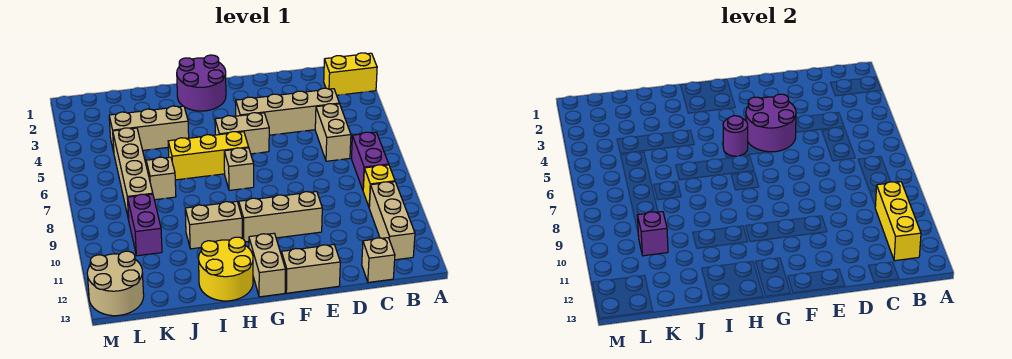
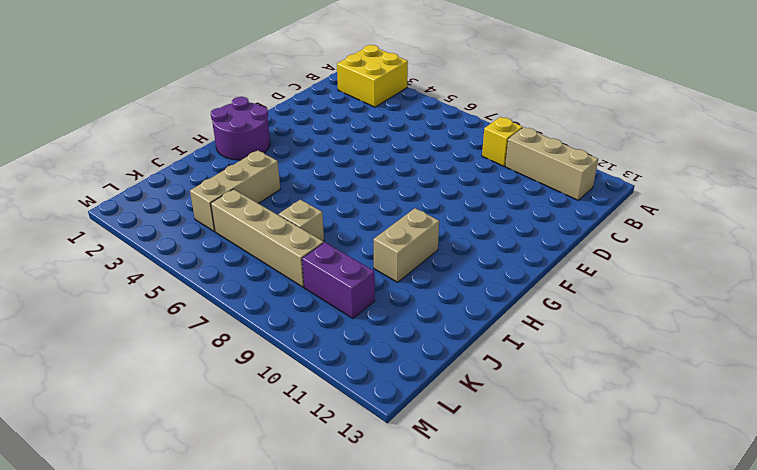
yellow 2x2 brick [337,45,408,107] -> yellow 1x2 brick [324,53,377,95]
none -> purple 1x2 brick [351,132,389,190]
none -> tan 1x4 brick [236,88,339,135]
none -> tan 1x2 brick [315,104,351,161]

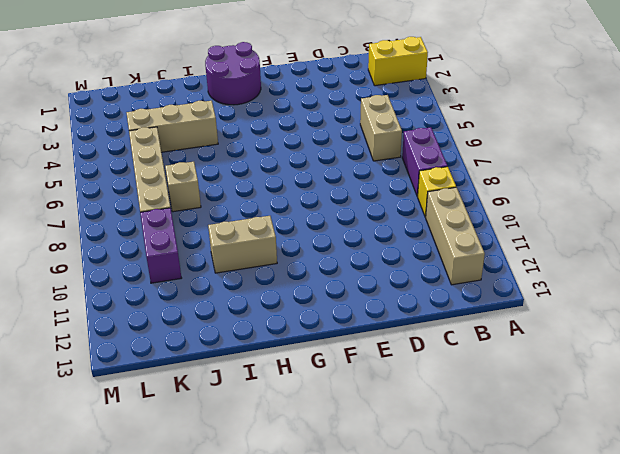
none -> tan 1x4 brick [236,88,339,135]
none -> tan 1x1 brick [362,238,395,282]
none -> tan 1x3 brick [239,192,322,242]

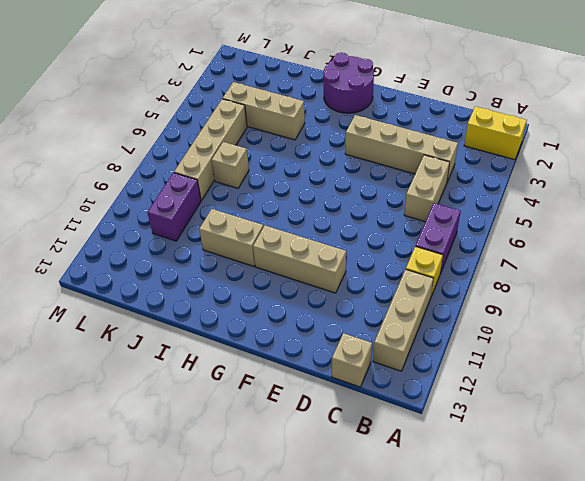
none -> tan 1x2 brick [281,245,340,293]
none -> tan 1x2 brick [215,113,269,154]
none -> yellow 1x3 brick [168,132,249,180]

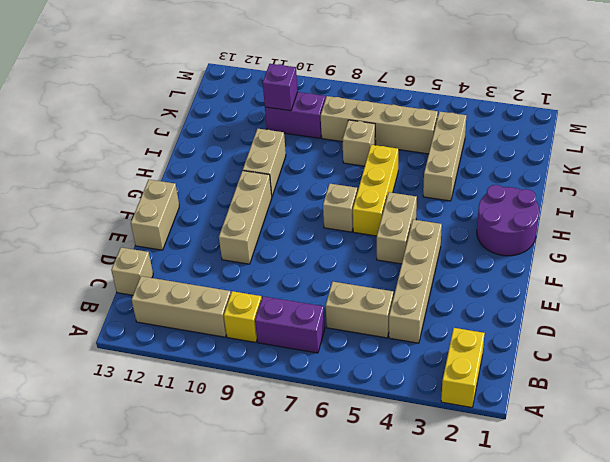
none -> tan 1x2 brick [249,233,285,297]
none -> yellow 2x2 round brick [199,237,253,301]
none -> tan 2x2 round brick [87,251,144,316]

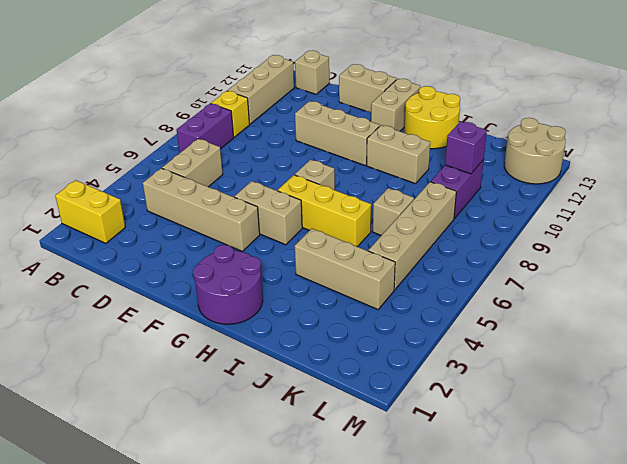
none -> yellow 1x3 brick [875,182,921,261]
none -> purple 2x2 round brick [746,94,796,152]
none -> purple 1x1 round brick [723,116,748,156]

